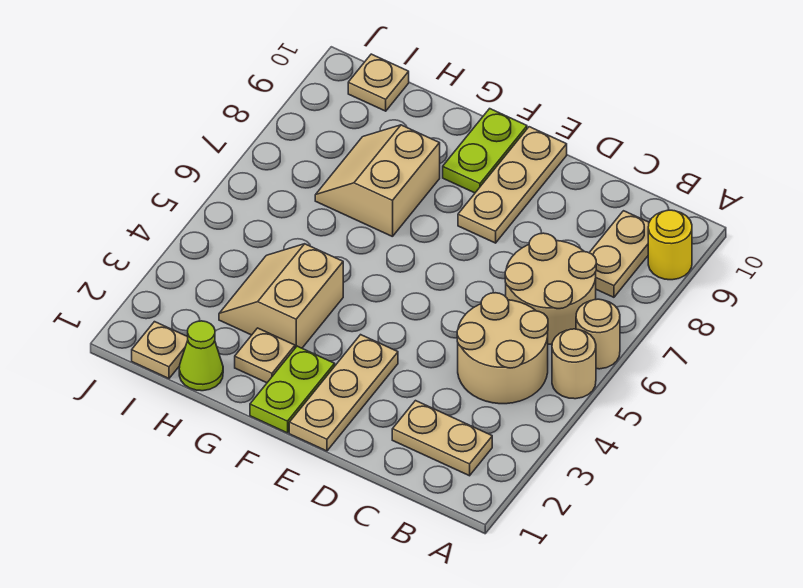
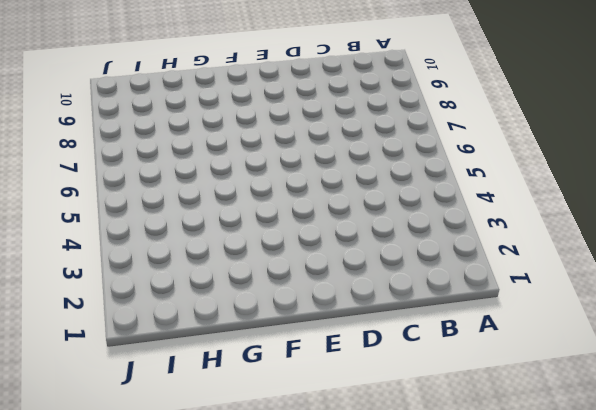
none -> tan 1x1 round brick [552,329,596,399]
none -> tan 1x1 round brick [576,299,620,369]
none -> yellow 1x1 round brick [648,210,692,280]

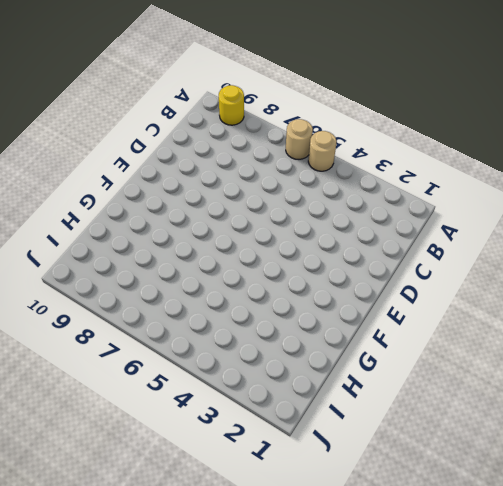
none -> tan 1x2 plate [392,401,492,476]
none -> tan 2x2 round brick [457,293,548,404]
none -> tan 2x2 round brick [505,233,596,344]

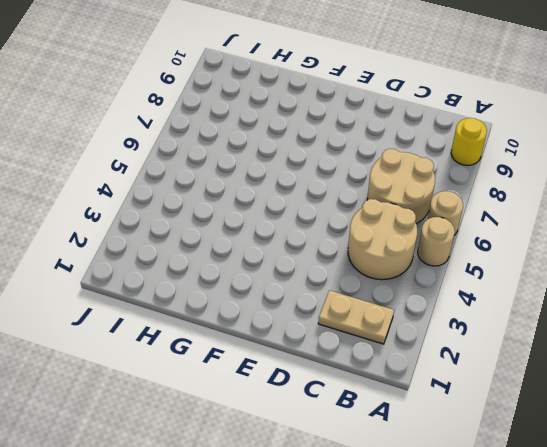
none -> tan 1x2 plate [589,211,649,297]
none -> tan 1x3 plate [289,335,398,451]
none -> tan 1x3 plate [458,127,567,243]

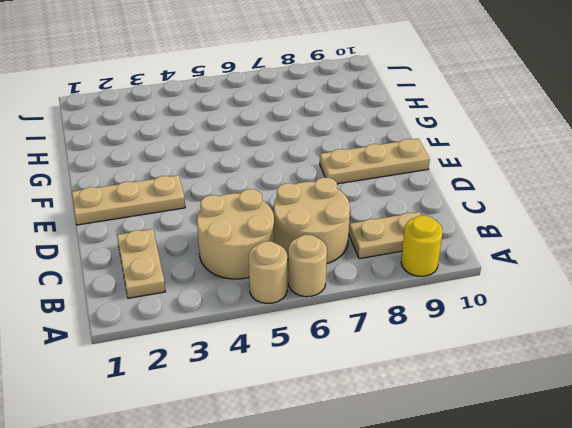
none -> lime 1x2 plate [250,346,335,433]
none -> lime 1x2 plate [443,109,527,193]
none -> tan 1x1 plate [235,328,295,383]

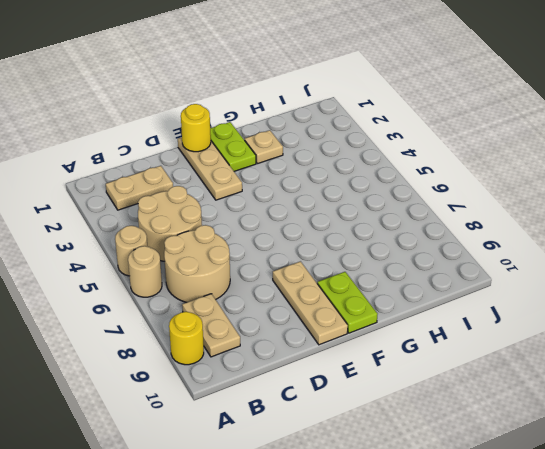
yellow 1x1 round brick [181,104,211,152] -> none
none -> tan 2x2 slope [219,244,343,348]
none -> tan 2x2 slope [315,125,440,237]
none -> lime 1x1 cone [179,321,223,391]

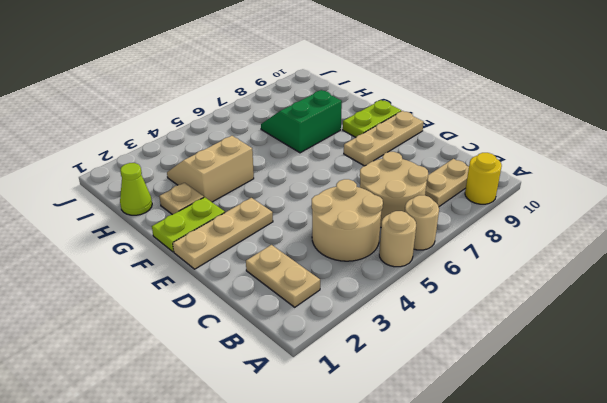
green 2x2 slope [261,90,342,153] -> tan 2x2 slope [315,125,440,237]
none -> tan 1x1 plate [132,322,188,378]
none -> tan 1x1 plate [348,54,409,111]

